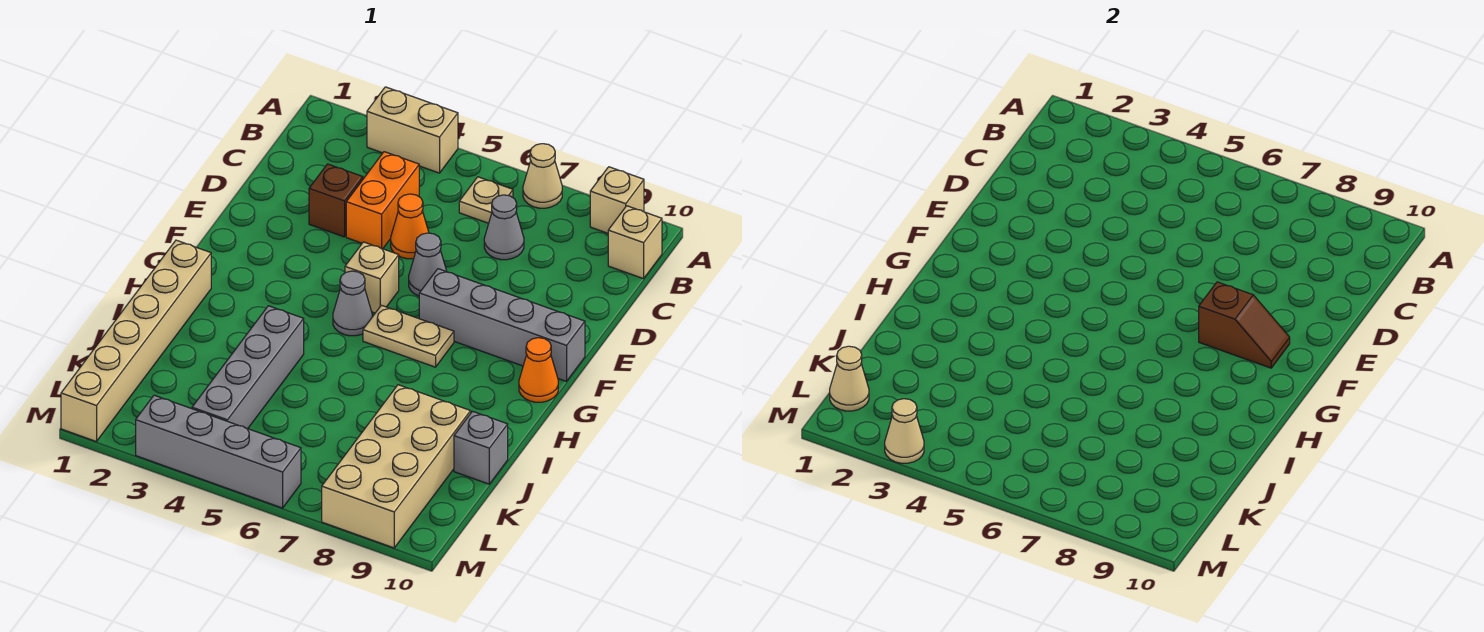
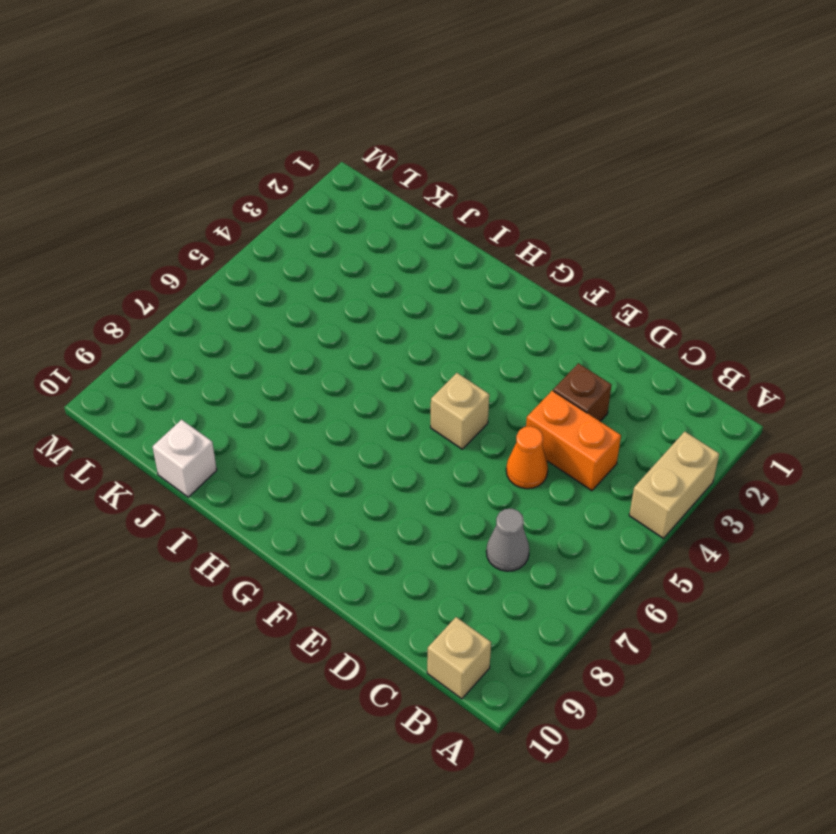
white 1x1 brick [153,420,217,497] -> grey 1x1 brick [454,411,508,484]
none -> tan 1x1 cone [523,144,562,208]
none -> tan 1x1 brick [590,167,644,233]
none -> tan 1x1 plate [459,177,513,223]

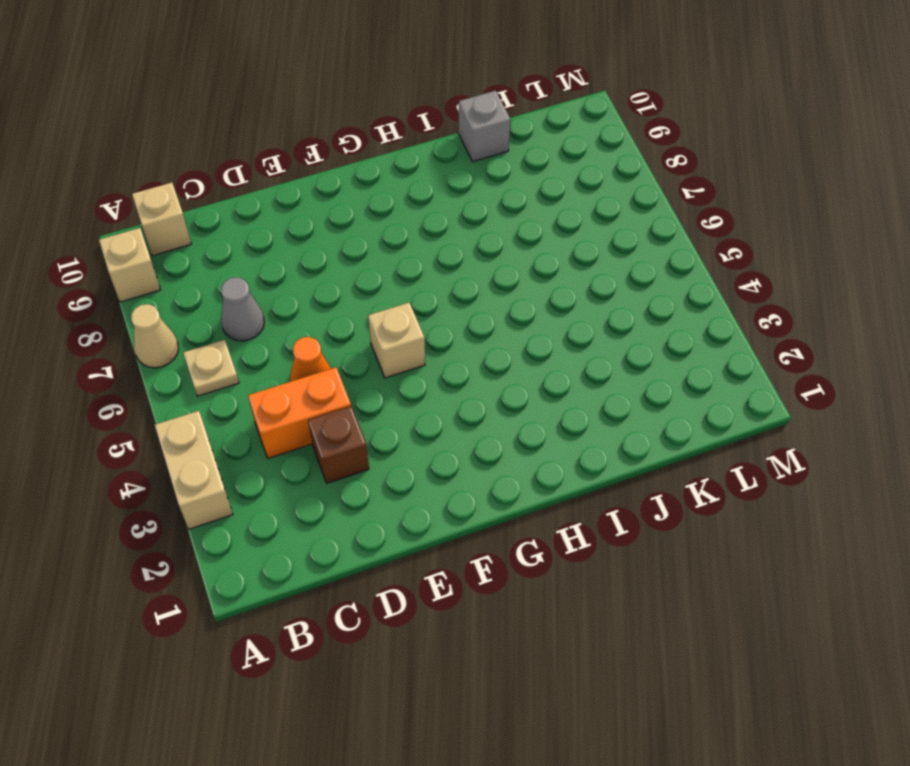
none -> grey 1x1 cone [409,233,447,296]
none -> grey 1x4 brick [419,269,585,381]
none -> grey 1x1 cone [333,271,372,336]

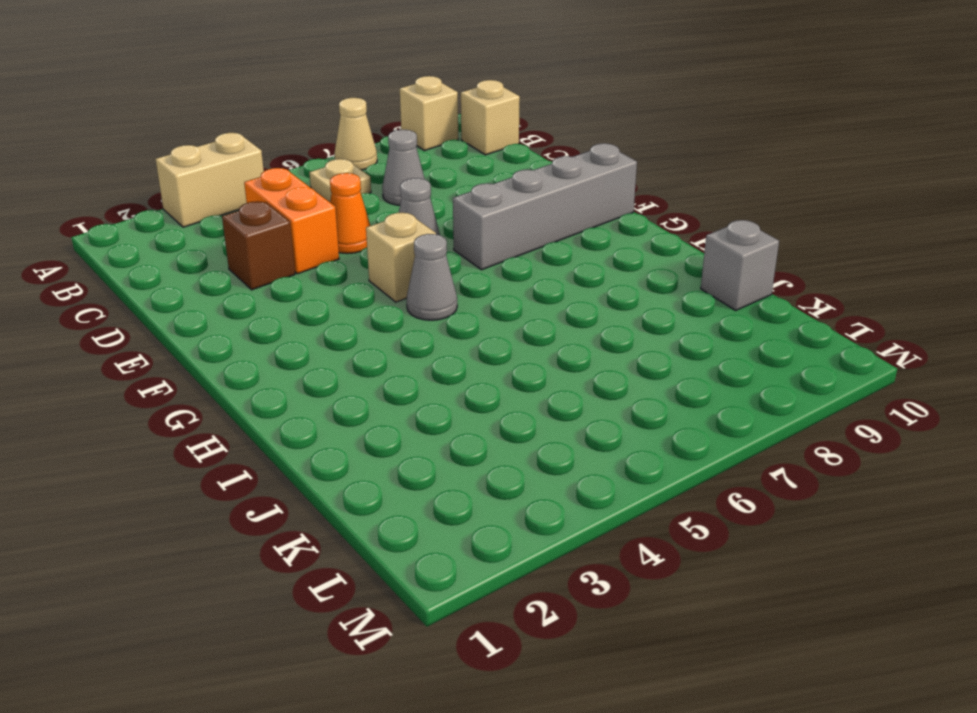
none -> tan 1x2 plate [363,305,454,367]
none -> orange 1x1 cone [519,338,558,402]
none -> tan 1x6 brick [61,240,211,442]

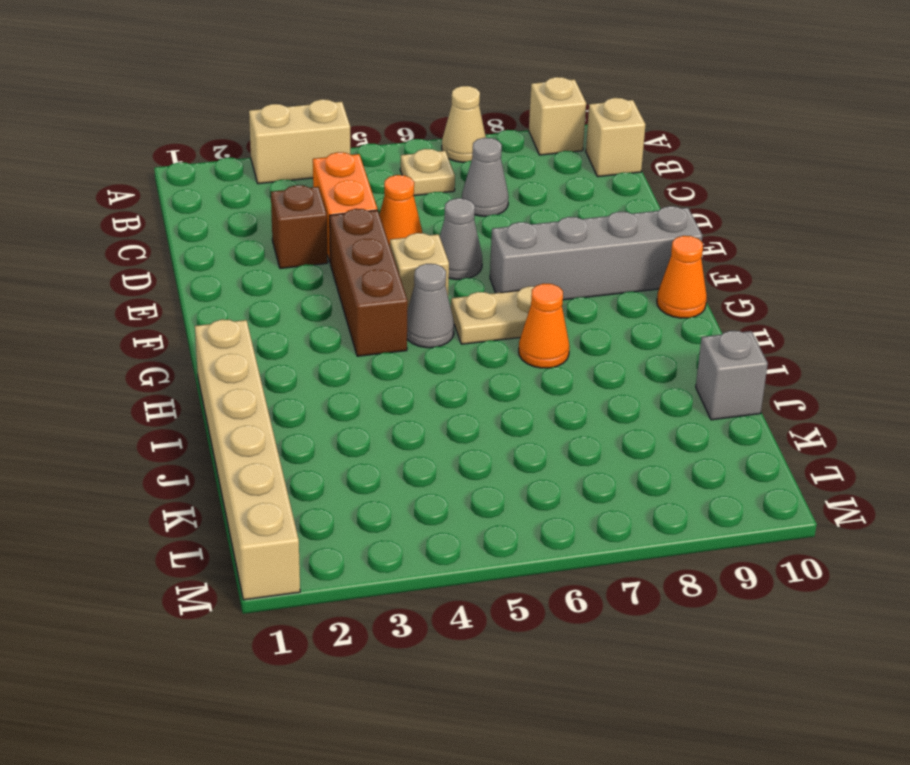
brown 1x3 brick [330,209,408,356] -> none
orange 1x1 cone [519,283,569,368] -> none
none -> grey 1x4 brick [192,306,304,429]
none -> tan 2x4 brick [322,385,471,548]
none -> grey 1x4 brick [136,395,301,508]

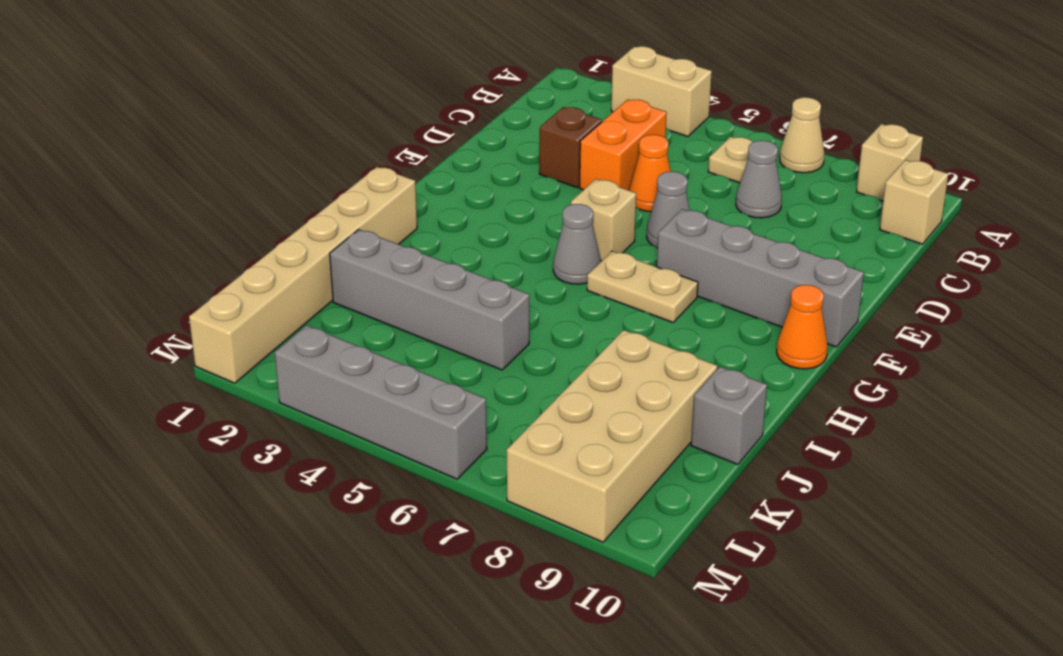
grey 1x4 brick [330,230,529,370] -> grey 1x4 brick turned to [192,306,304,429]
none -> brown 1x2 slope [1199,282,1290,368]
none -> tan 1x1 cone [830,346,869,411]
none -> tan 1x1 cone [885,399,924,463]

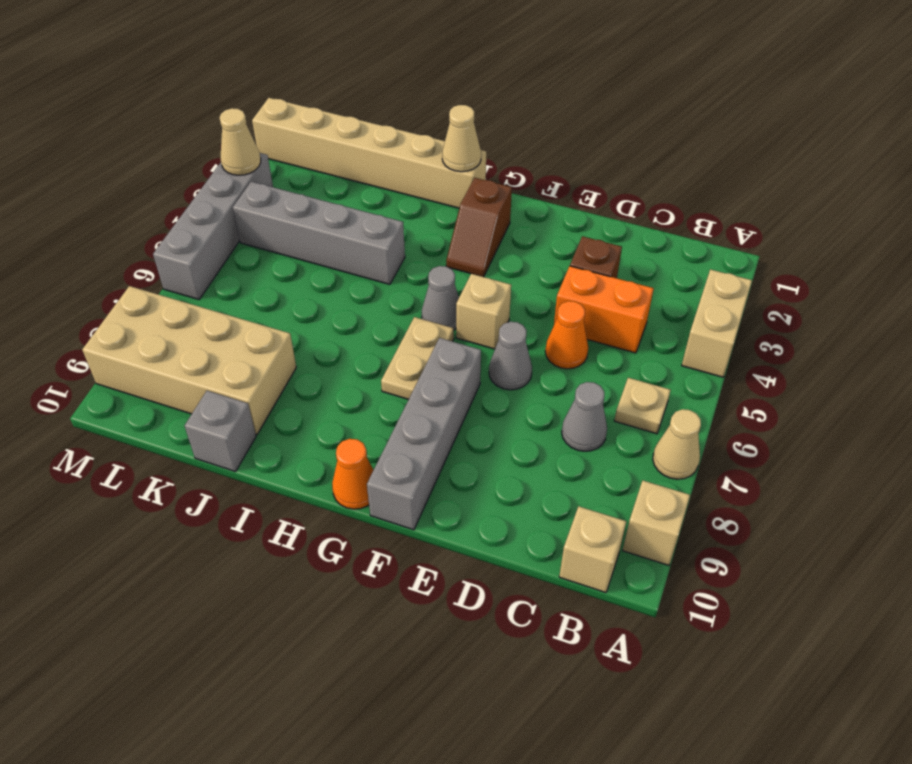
brown 1x2 slope [446,178,512,277] -> brown 1x2 slope moved to [1199,282,1290,368]
tan 1x1 cone [442,105,481,172] -> tan 1x1 cone moved to [830,346,869,411]

